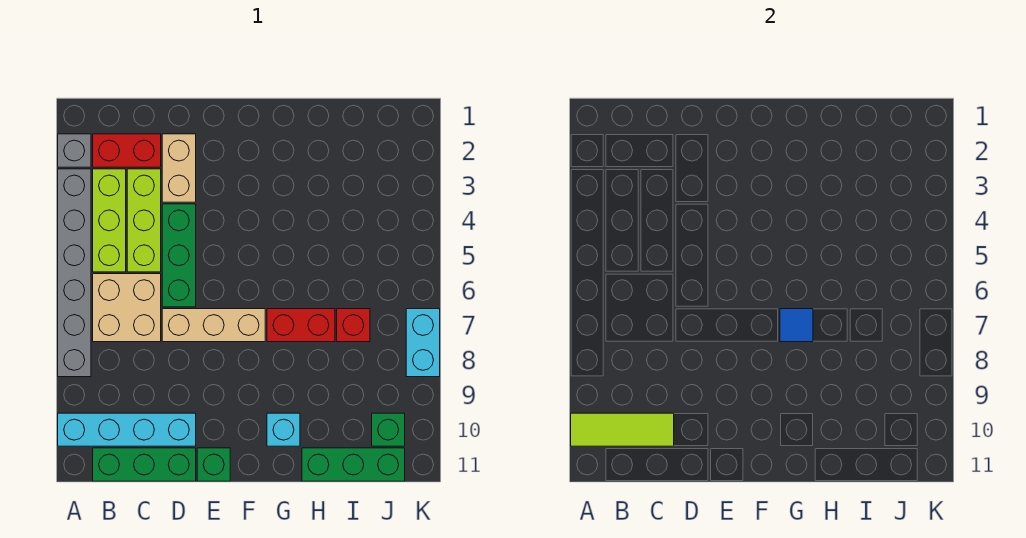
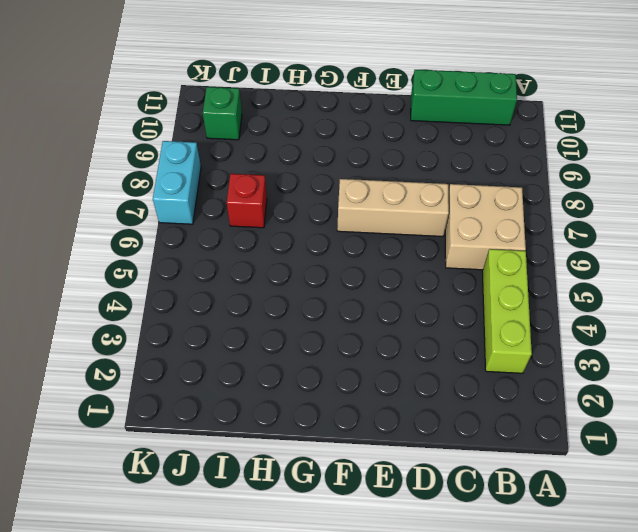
none -> grey 1x1 brick [58,134,91,167]
none -> grey 1x6 brick [58,169,91,377]
none -> cyan 1x4 brick [58,413,196,446]

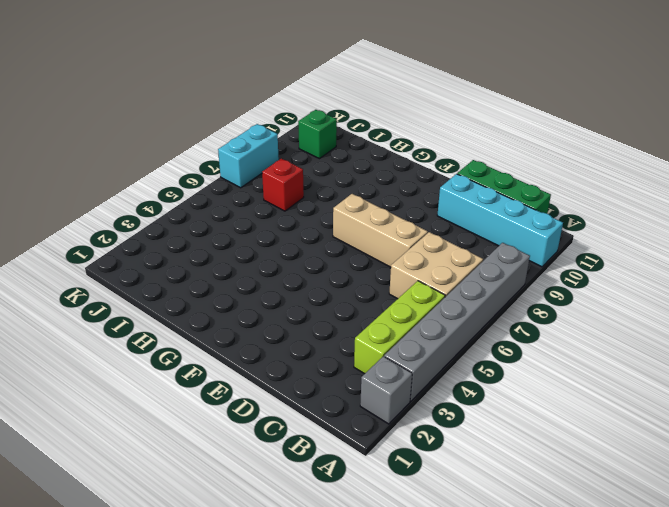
none -> red 1x2 brick [93,134,161,167]
none -> lime 1x3 brick [127,169,161,272]
none -> tan 1x2 brick [162,134,196,202]

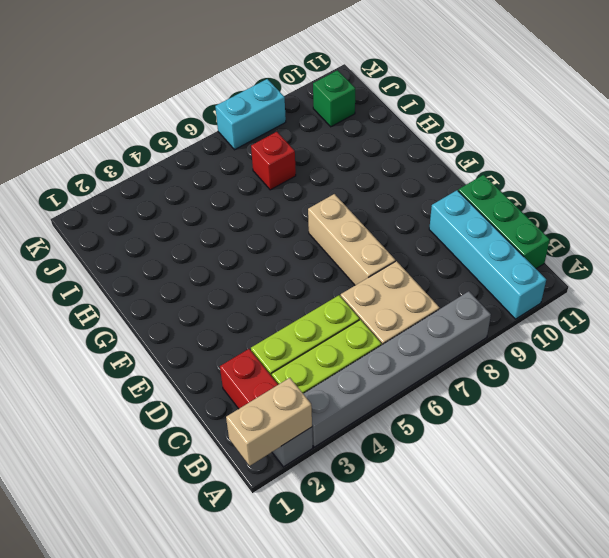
tan 1x2 brick [226,378,312,466] -> tan 1x2 brick moved to [162,134,196,202]
none -> green 1x3 brick [162,204,196,307]
none -> green 1x1 brick [197,448,230,481]
none -> red 1x2 brick [267,309,335,342]

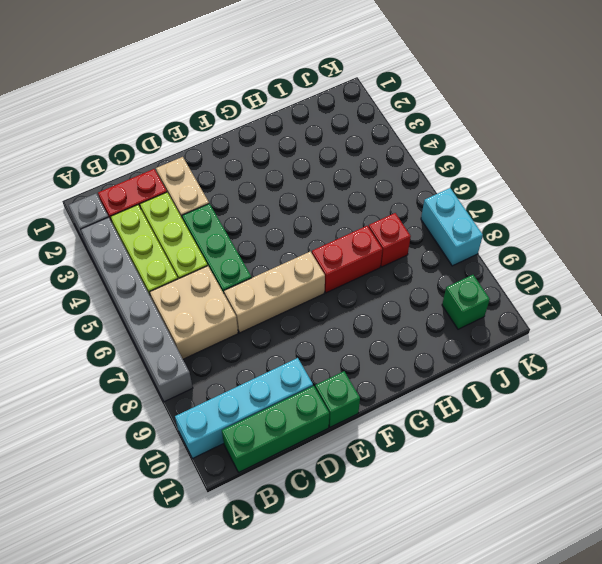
none -> cyan 1x1 brick [267,413,300,446]
none -> green 1x3 brick [302,448,405,481]
none -> lime 1x3 tile [571,413,674,446]

